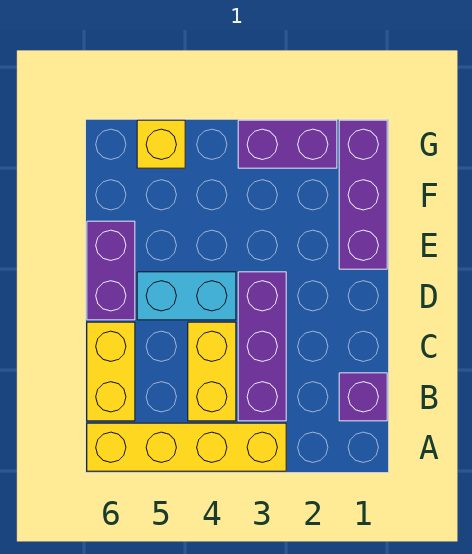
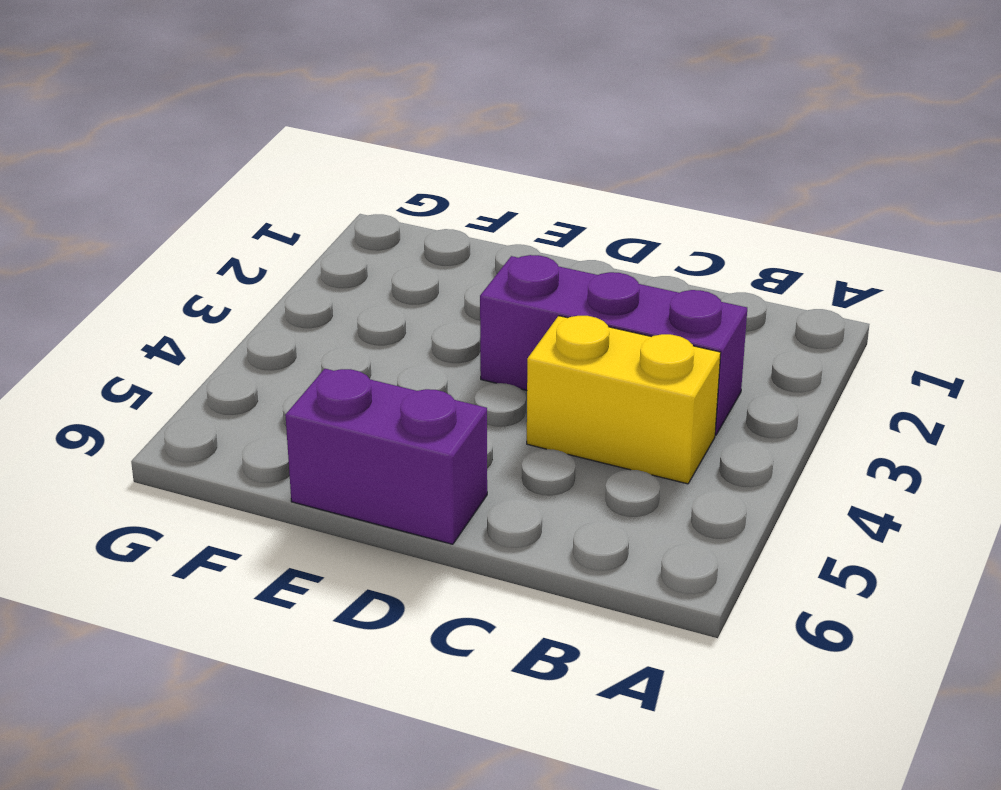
none -> yellow 1x4 brick [87,423,286,471]
none -> purple 1x1 brick [339,373,387,421]

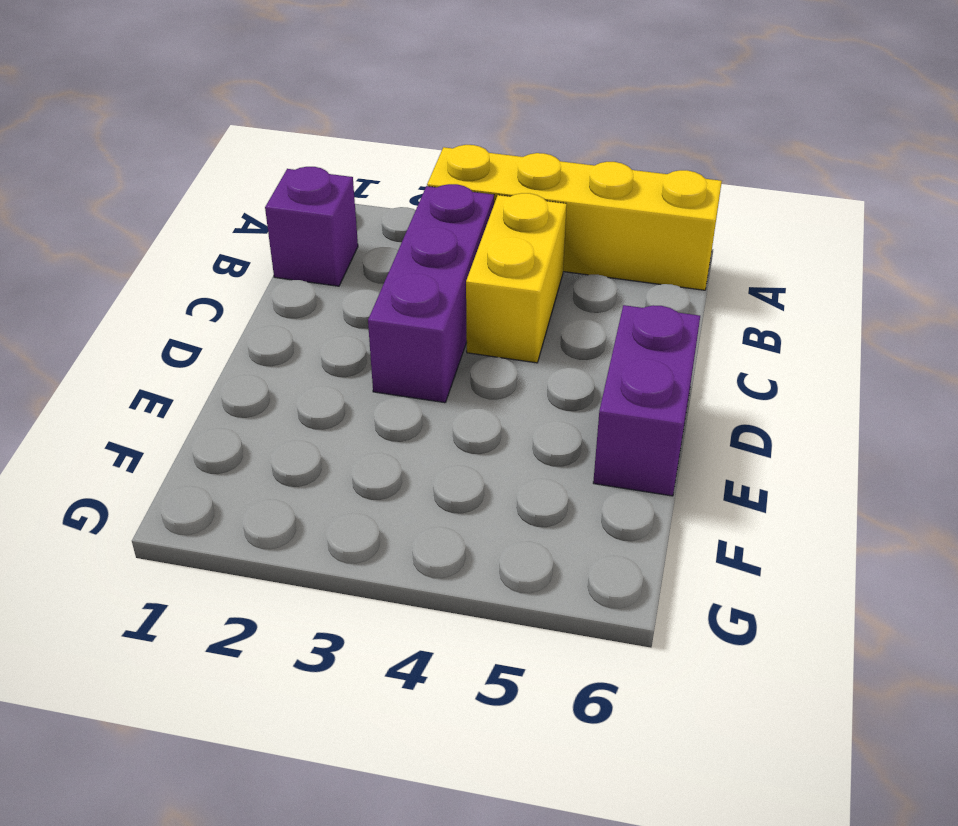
none -> yellow 1x2 brick [87,322,135,421]
none -> cyan 1x2 brick [137,272,236,320]

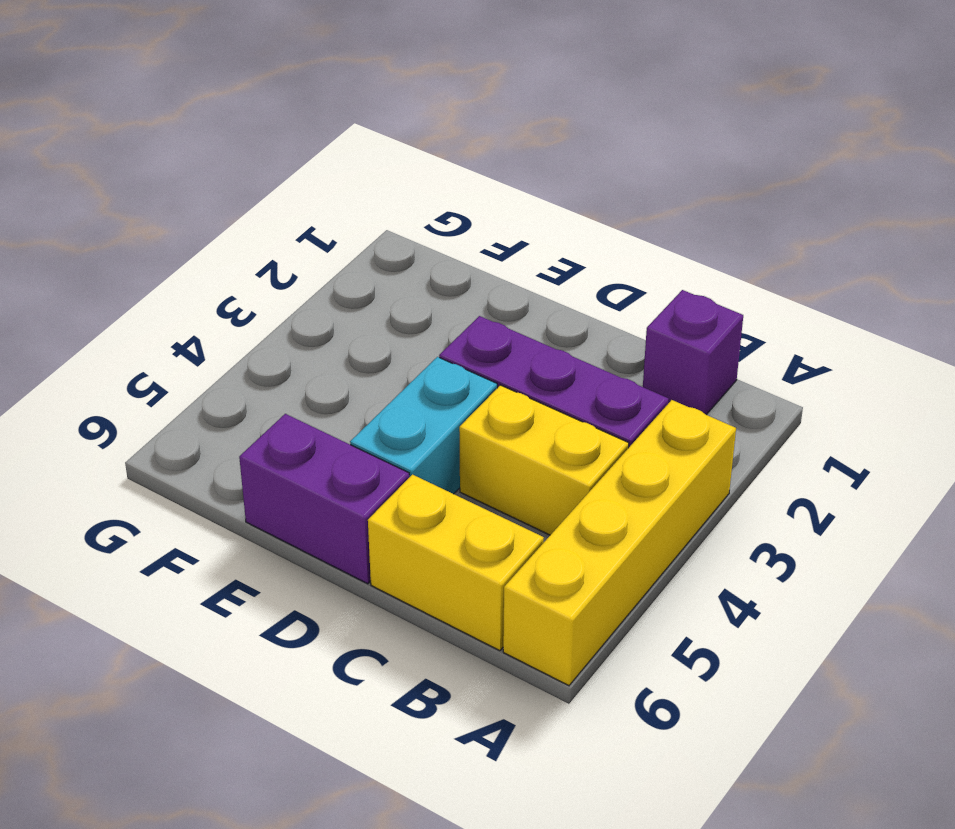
none -> purple 1x3 brick [339,120,387,269]
none -> purple 1x2 brick [238,120,337,168]

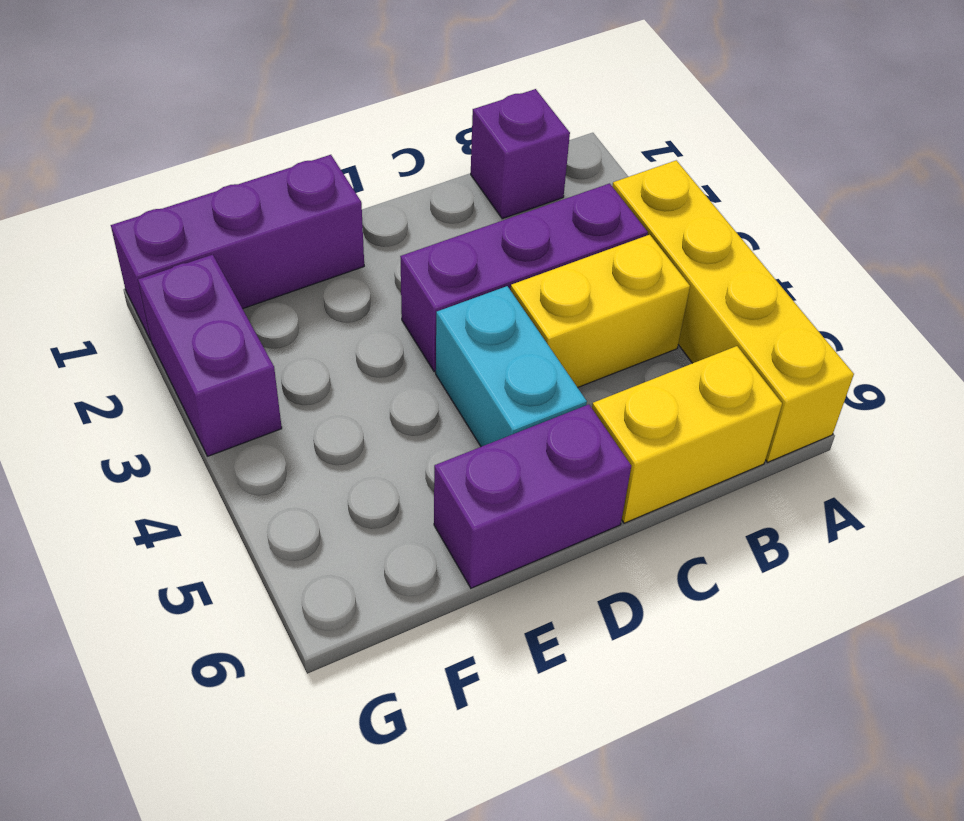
none -> yellow 1x1 brick [137,120,185,168]

